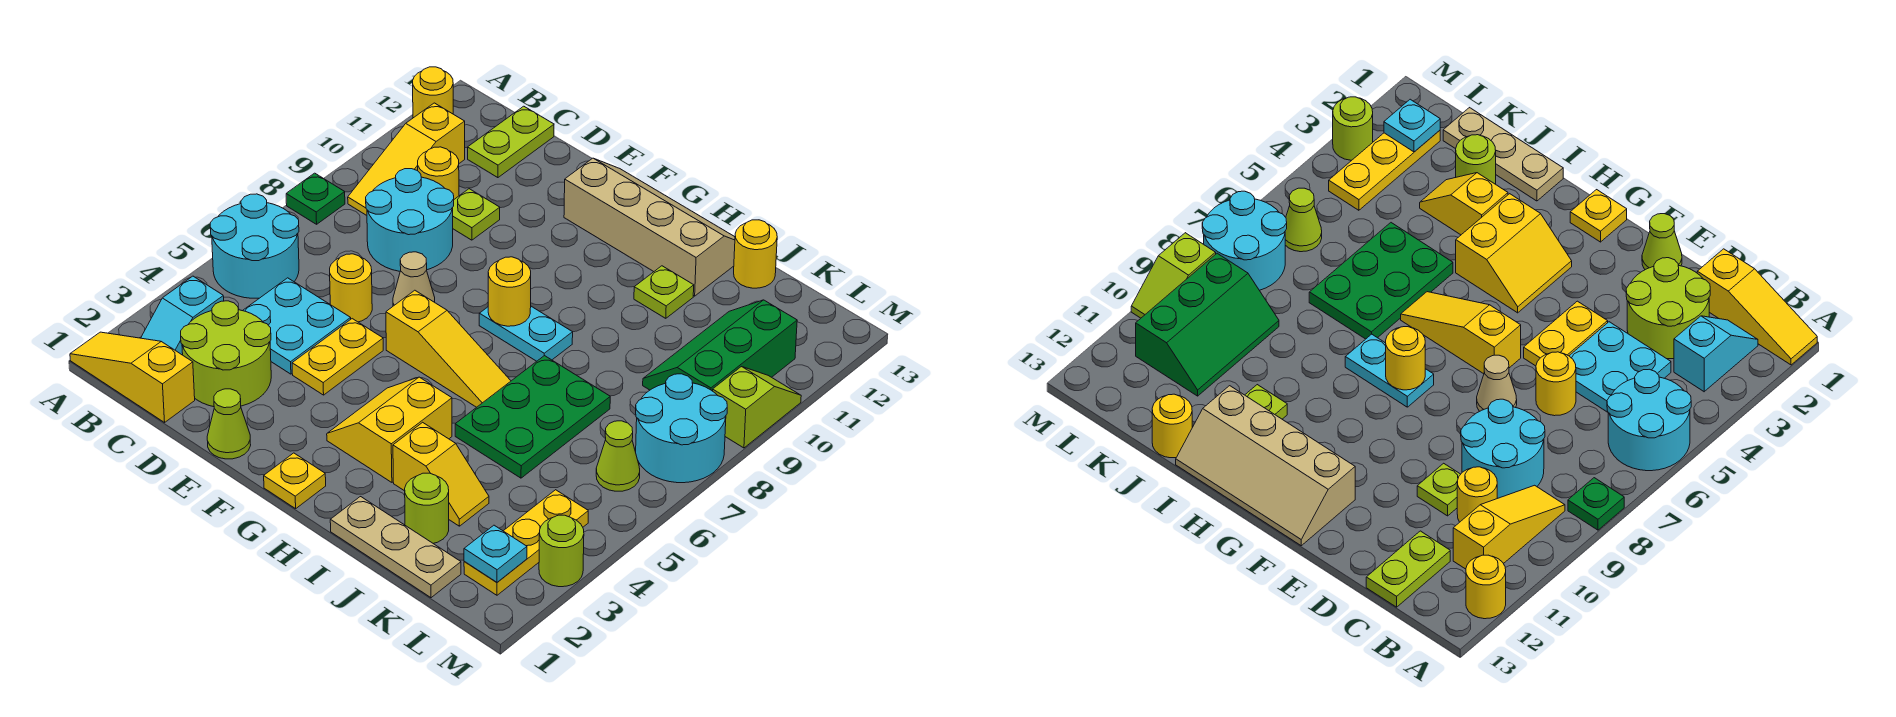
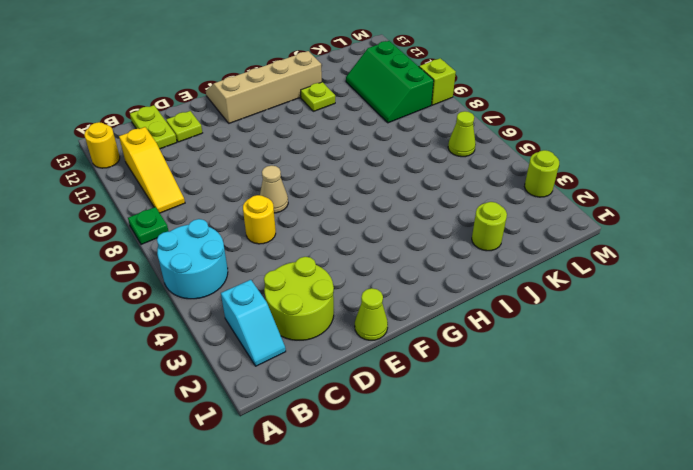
lime 1x1 plate [166,111,202,142] -> lime 1x1 plate moved to [452,189,500,240]
none -> yellow 1x3 slope [70,332,195,422]
none -> cyan 2x2 plate [243,278,351,374]
none -> cyan 2x2 round brick [366,169,454,271]
none -> yellow 1x1 round brick [418,147,459,199]

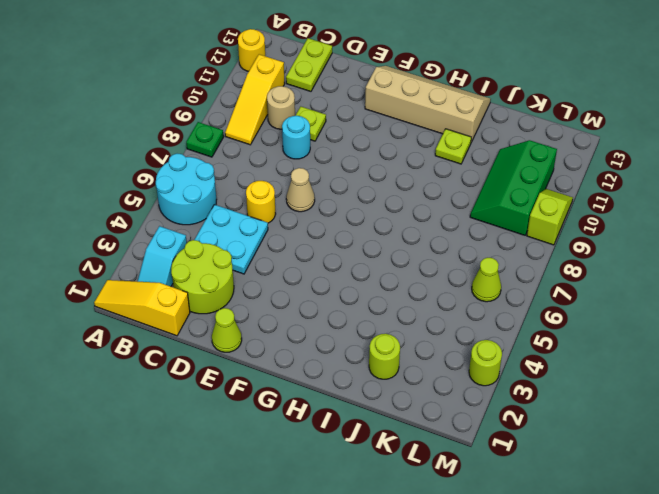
tan 1x1 round brick [267,86,295,129] -> yellow 1x1 round brick [418,147,459,199]
cyan 1x1 round brick [282,116,310,159] -> cyan 2x2 round brick [366,169,454,271]
none -> yellow 1x2 plate [292,319,383,395]
none -> yellow 1x3 slope [386,290,511,407]
none -> yellow 1x1 plate [264,453,326,509]
none -> yellow 2x2 slope [327,377,452,482]

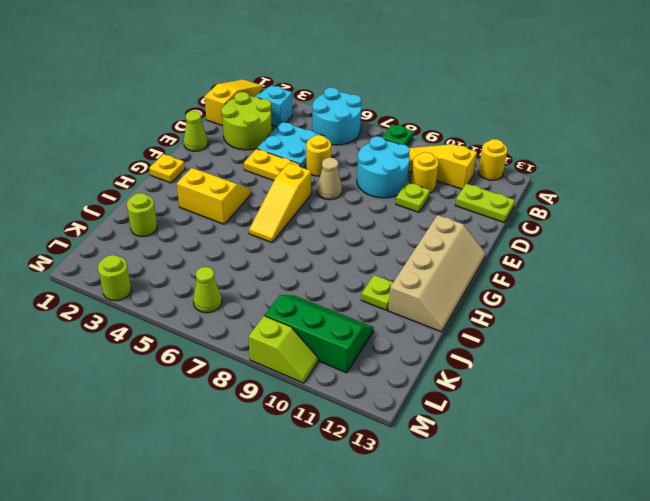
none -> cyan 1x2 plate [479,306,573,361]
none -> tan 1x3 plate [330,497,461,598]
none -> yellow 1x2 slope [393,422,489,526]
none -> green 2x3 plate [455,356,610,478]

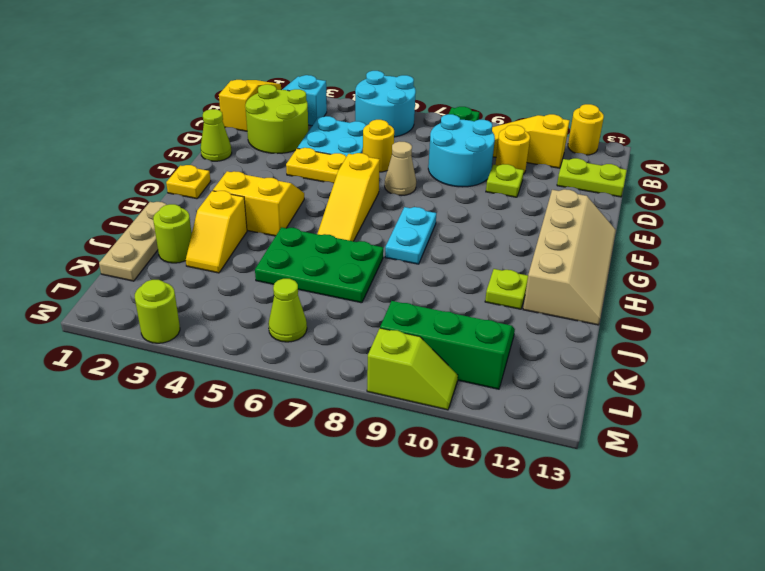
none -> yellow 1x1 round brick [734,220,777,288]
none -> yellow 1x3 plate [464,490,588,595]
none -> cyan 2x2 round brick [636,374,727,483]
none -> yellow 1x1 round brick [488,257,531,326]

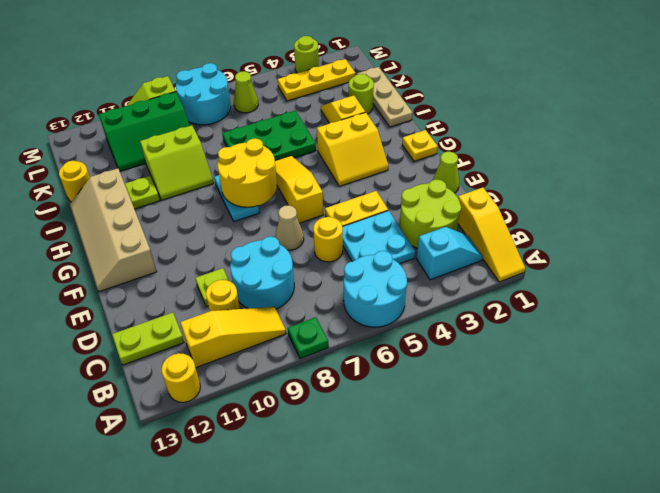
yellow 2x2 round brick [218,138,277,207] -> yellow 1x1 round brick [488,257,531,326]
lime 2x2 slope [140,125,214,200] -> none
none -> cyan 1x1 plate [464,525,527,582]

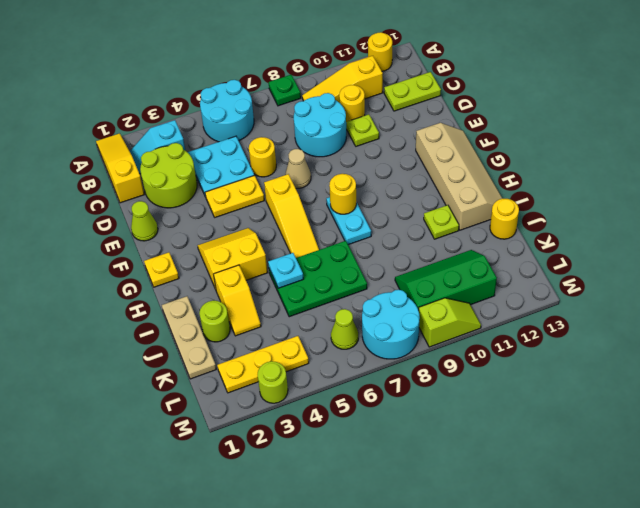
cyan 1x1 plate [268,253,303,288] -> cyan 1x1 plate moved to [464,525,527,582]

